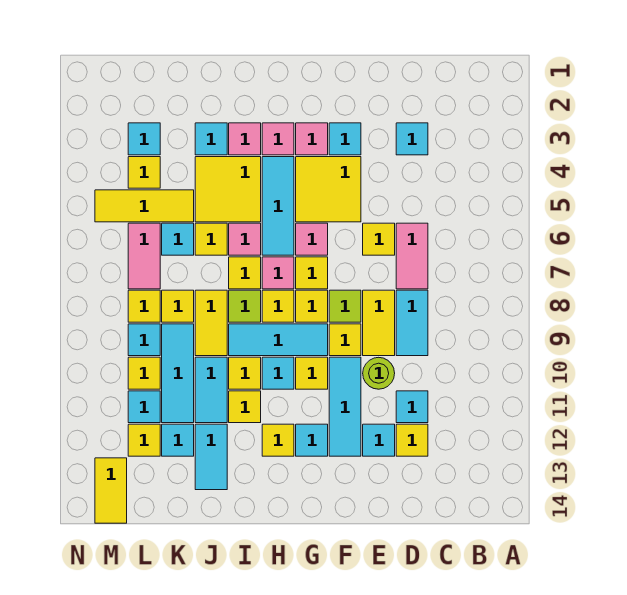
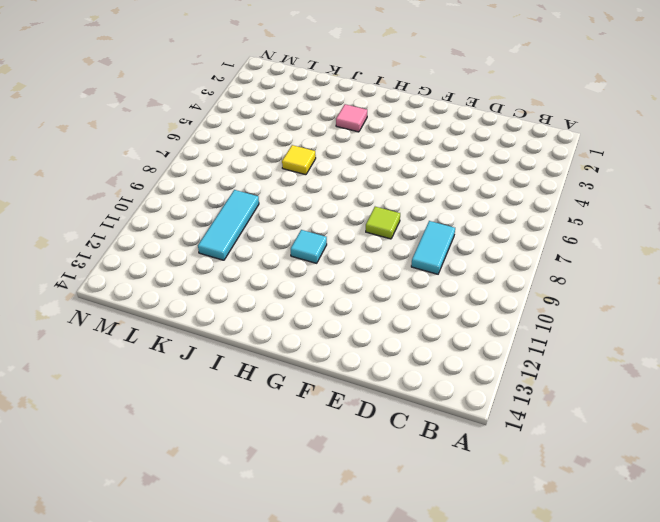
none -> cyan 1x1 tile [396,123,428,155]
none -> pink 1x2 tile [396,223,428,289]
none -> cyan 1x1 tile [396,391,428,423]
none -> yellow 1x1 tile [396,424,428,456]

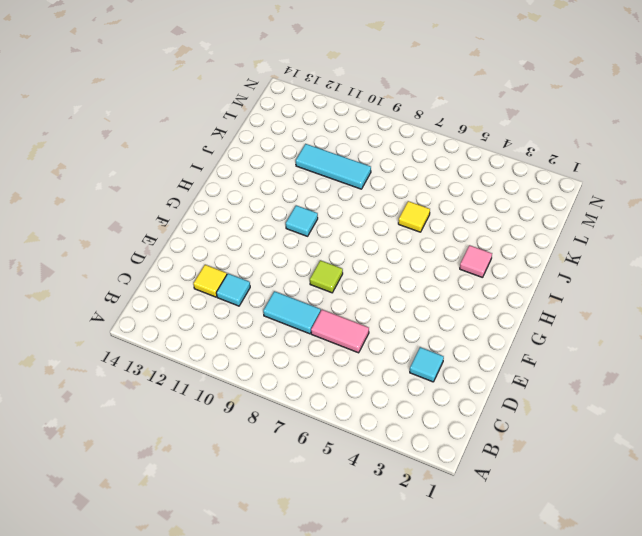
none -> yellow 1x1 tile [363,223,395,255]
none -> yellow 1x2 tile [363,290,395,356]
none -> lime 1x1 round brick [363,357,395,389]
none -> cyan 1x1 tile [363,424,395,456]

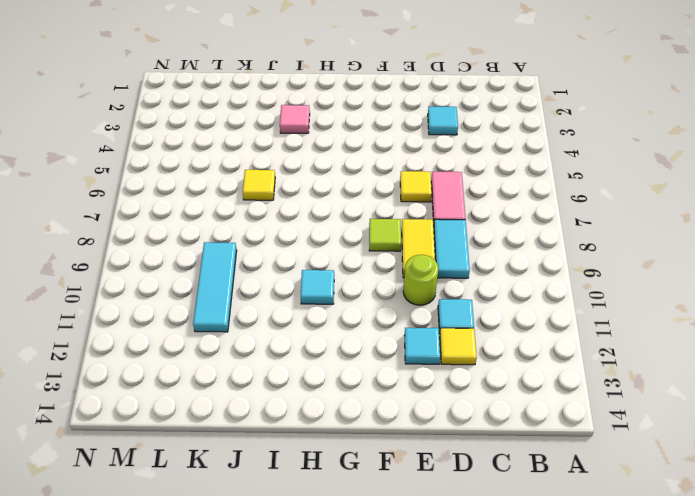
none -> cyan 1x1 tile [329,123,361,155]
none -> yellow 2x2 tile [296,157,361,222]
none -> yellow 1x1 tile [329,324,361,356]
none -> cyan 1x3 tile [329,357,361,456]

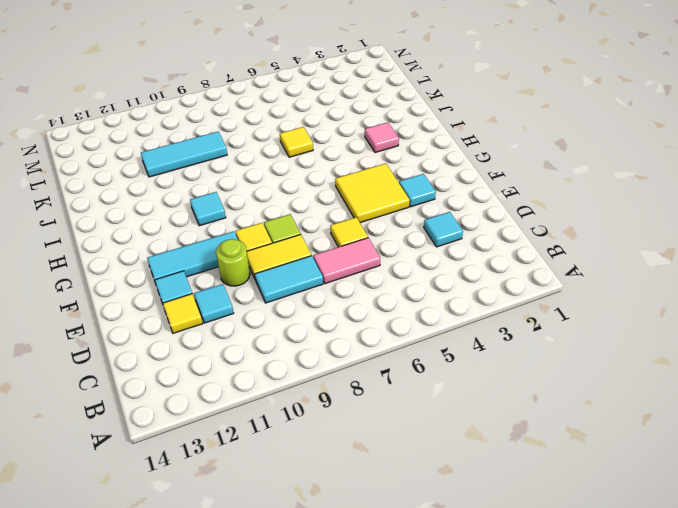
none -> pink 1x1 tile [296,123,328,155]
none -> pink 1x1 tile [296,223,328,255]
none -> yellow 1x1 tile [296,257,328,289]
none -> yellow 1x1 tile [296,290,328,322]

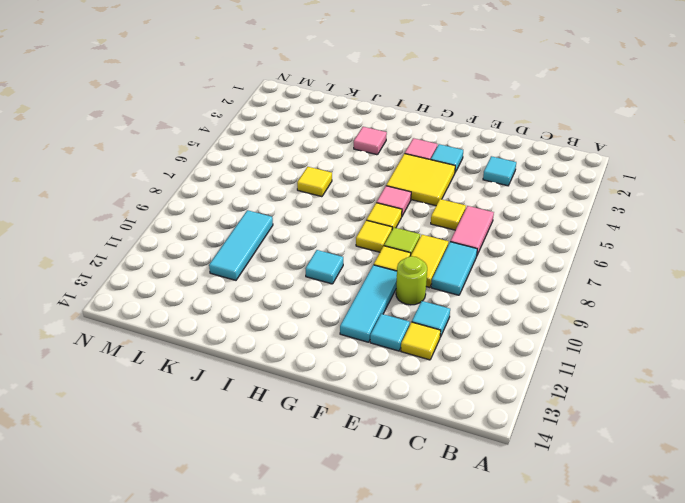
none -> cyan 1x3 tile [229,324,328,356]
none -> yellow 1x1 tile [296,357,328,389]
none -> cyan 1x1 tile [296,424,328,456]
none -> pink 1x1 tile [262,123,294,155]

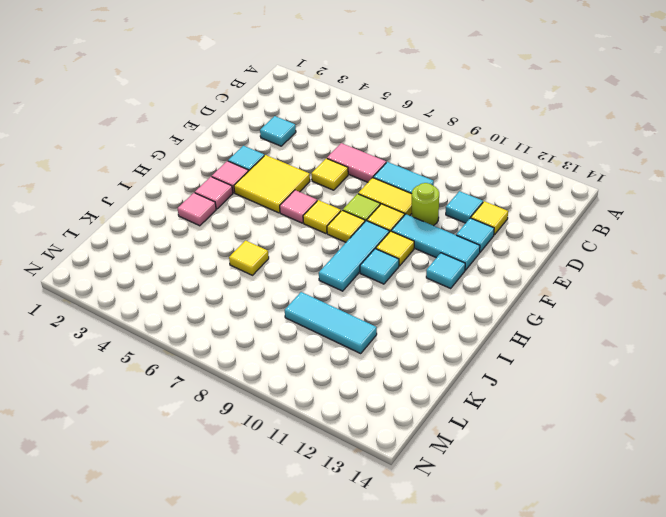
none -> cyan 1x3 tile [262,157,294,255]
none -> pink 1x1 tile [262,257,294,289]
none -> yellow 1x1 tile [262,290,294,322]
none -> yellow 1x1 tile [262,424,294,456]

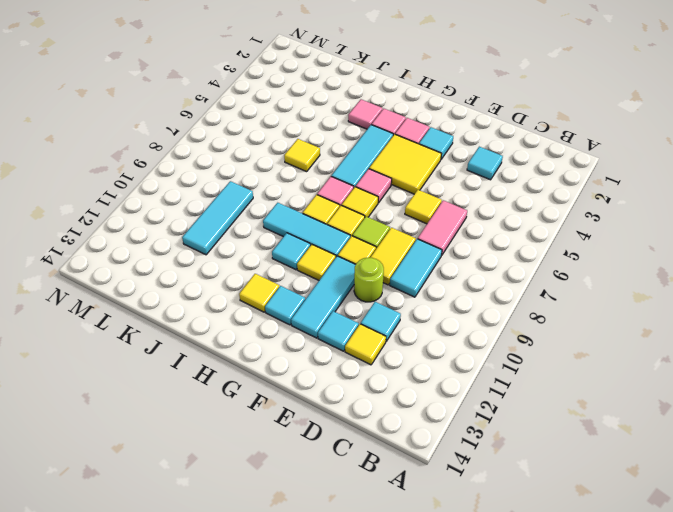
none -> yellow 2x2 tile [195,157,261,222]
none -> pink 1x1 tile [229,223,261,255]
none -> yellow 1x1 tile [229,257,261,289]
none -> lime 1x1 tile [229,290,261,322]

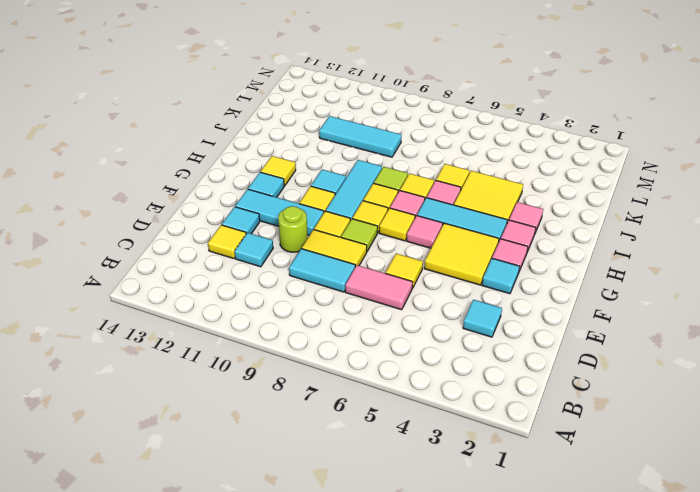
none -> yellow 1x1 tile [229,357,261,389]
none -> yellow 1x1 tile [229,391,261,423]
none -> cyan 1x1 tile [195,123,227,155]
none -> yellow 1x2 tile [195,290,227,356]

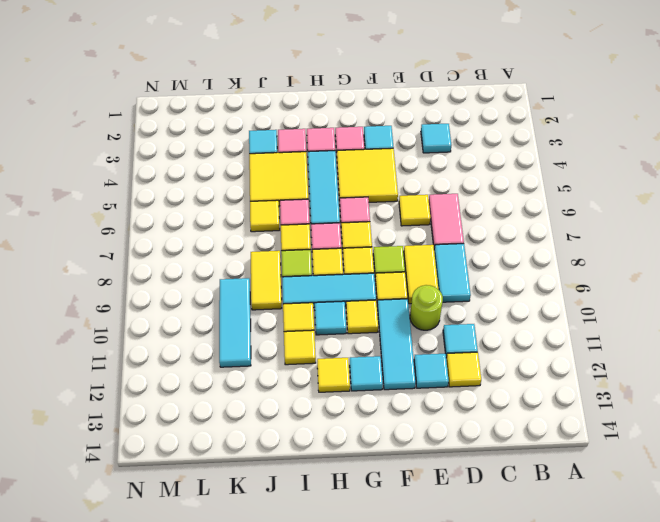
none -> cyan 1x2 tile [195,357,227,423]
none -> cyan 1x2 tile [195,424,227,490]
none -> yellow 1x3 tile [95,190,194,222]
none -> cyan 1x1 tile [162,223,194,255]

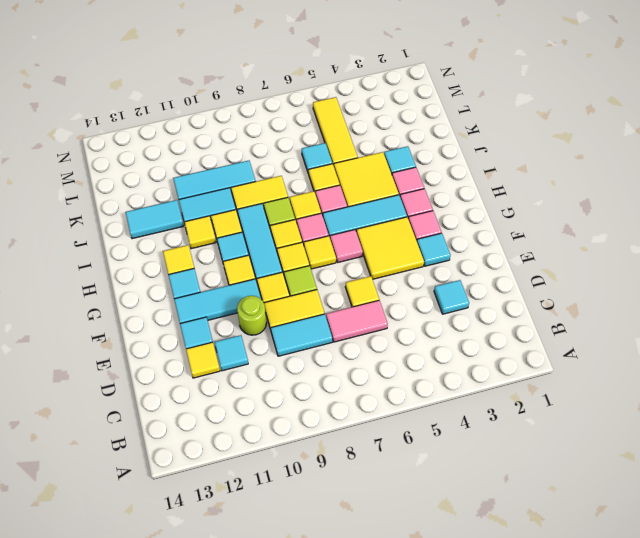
none -> yellow 1x1 tile [162,290,194,322]
none -> cyan 1x1 tile [162,424,194,456]
none -> cyan 1x1 tile [128,123,160,155]
none -> yellow 1x1 tile [128,157,160,188]

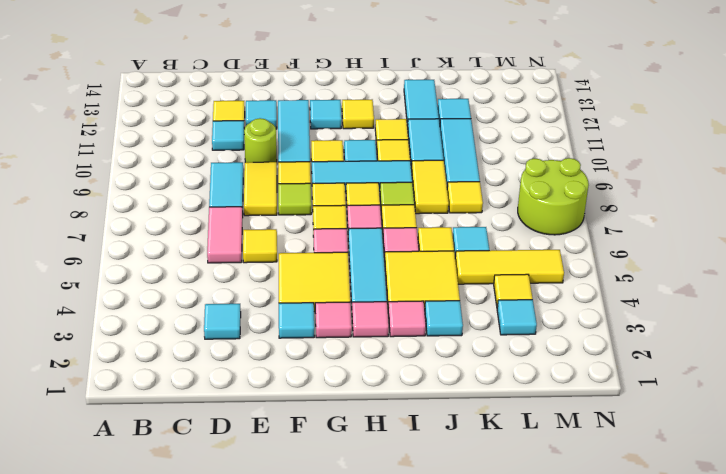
lime 2x2 round brick [518,158,589,235] -> none
none -> pink 1x2 tile [128,223,160,289]
none -> yellow 1x1 tile [128,290,160,322]
none -> cyan 1x1 tile [128,324,160,356]
none -> yellow 1x1 tile [128,357,160,389]

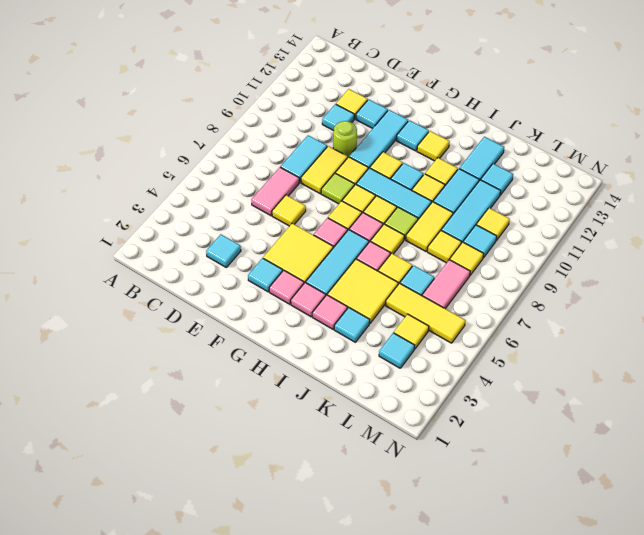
none -> cyan 1x1 tile [128,391,160,423]
none -> yellow 1x1 tile [128,424,160,456]
none -> yellow 1x2 tile [95,458,127,523]

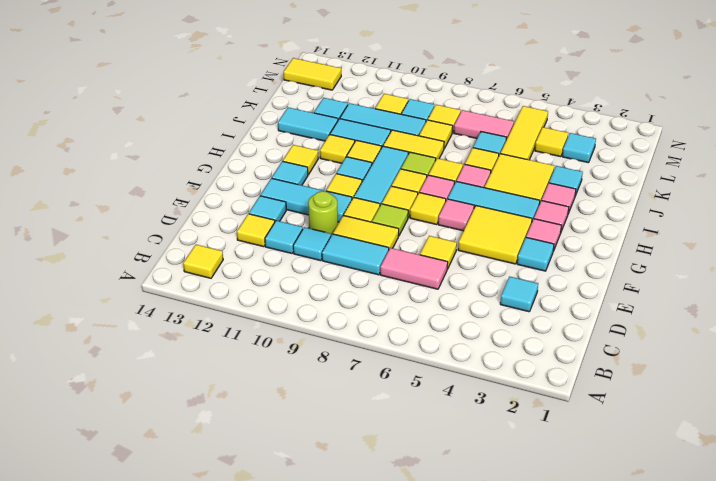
yellow 1x1 tile [183,245,223,278] -> yellow 1x1 tile moved to [128,424,160,456]
cyan 1x1 tile [293,227,331,261] -> cyan 1x1 tile moved to [128,391,160,423]

